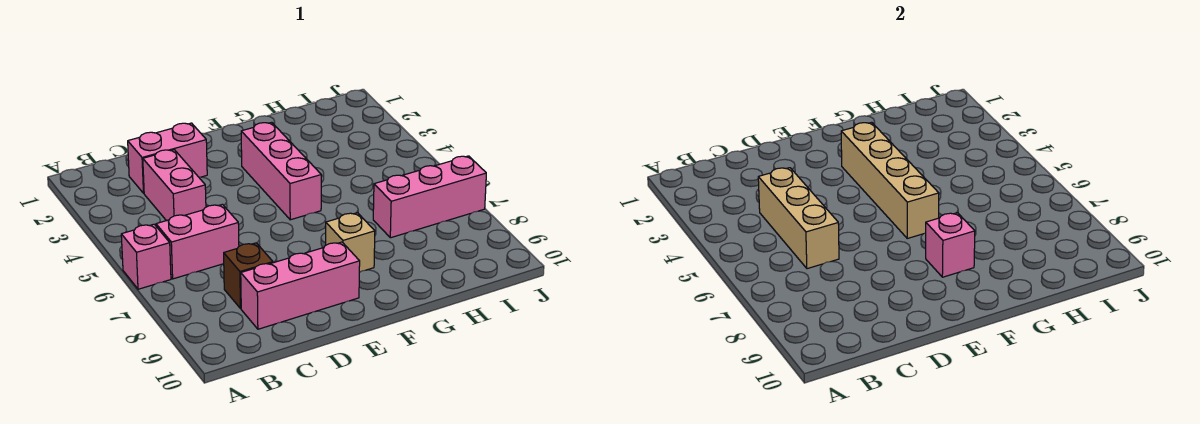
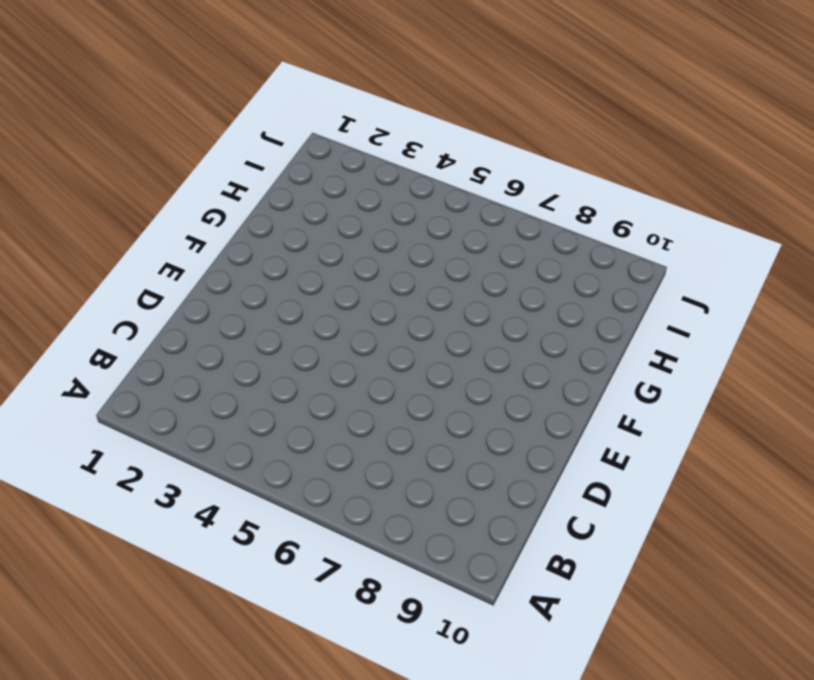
none -> pink 1x1 brick [121,224,171,289]
none -> pink 1x2 brick [156,204,239,279]
none -> pink 1x2 brick [128,123,207,193]

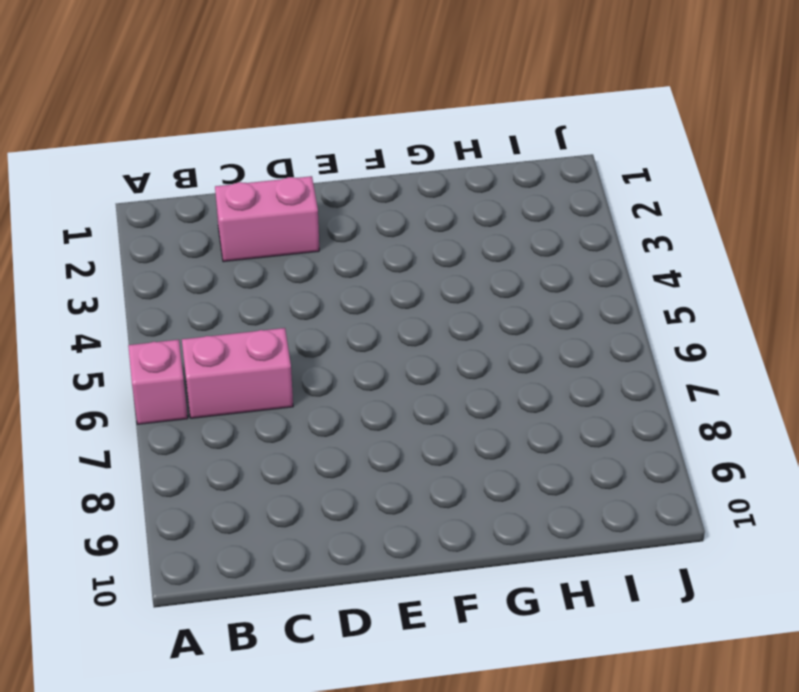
none -> pink 1x2 brick [143,150,206,221]
none -> brown 1x1 brick [224,243,273,308]
none -> pink 1x3 brick [241,242,360,329]

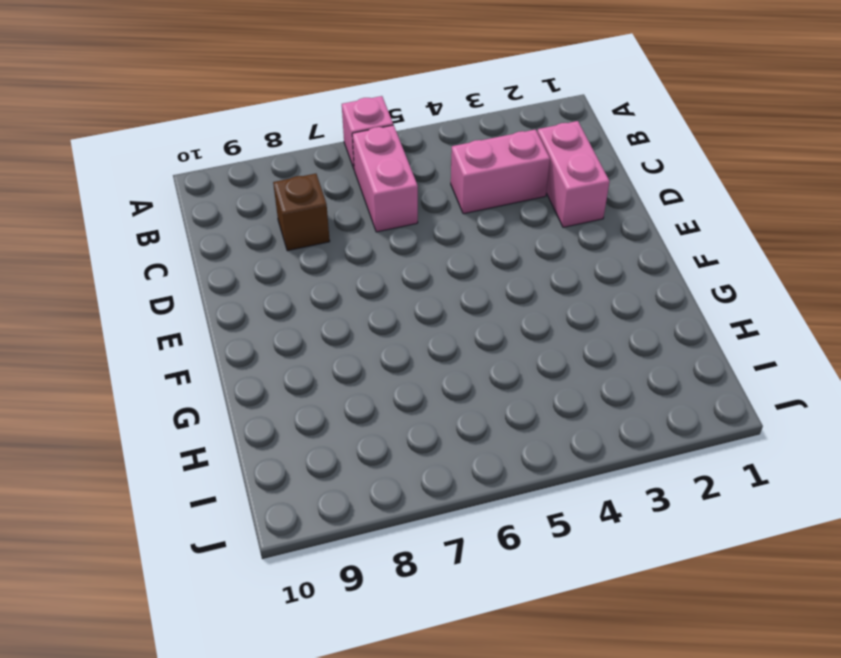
none -> pink 1x3 brick [241,242,360,329]
none -> pink 1x3 brick [241,122,321,220]
none -> tan 1x1 brick [326,213,375,272]

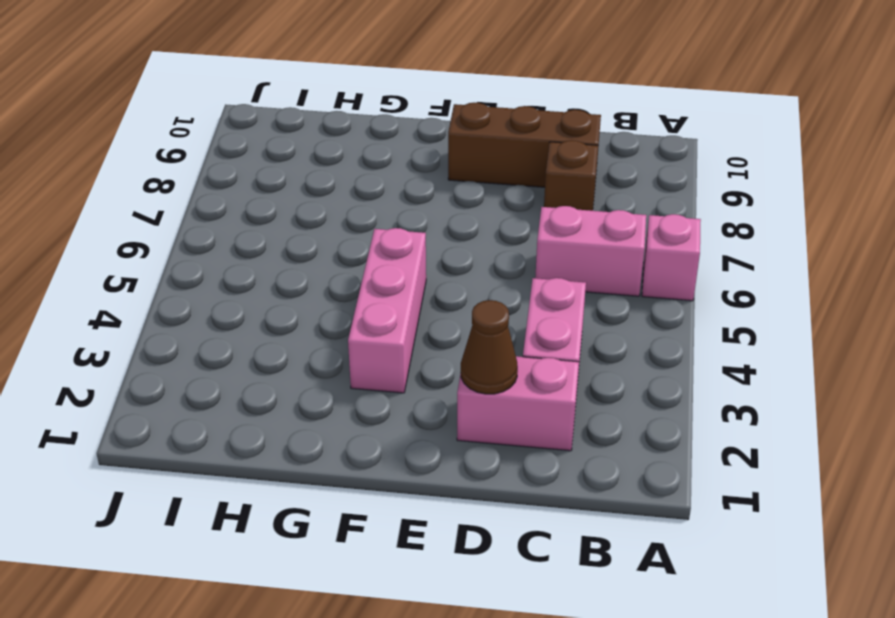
brown 1x3 brick [448,103,601,187] -> pink 1x3 brick [241,242,360,329]
brown 1x1 cone [461,300,518,394] -> none
none -> tan 1x1 brick [326,213,375,272]
none -> pink 1x3 brick [373,156,486,238]
none -> tan 1x3 brick [758,168,839,269]

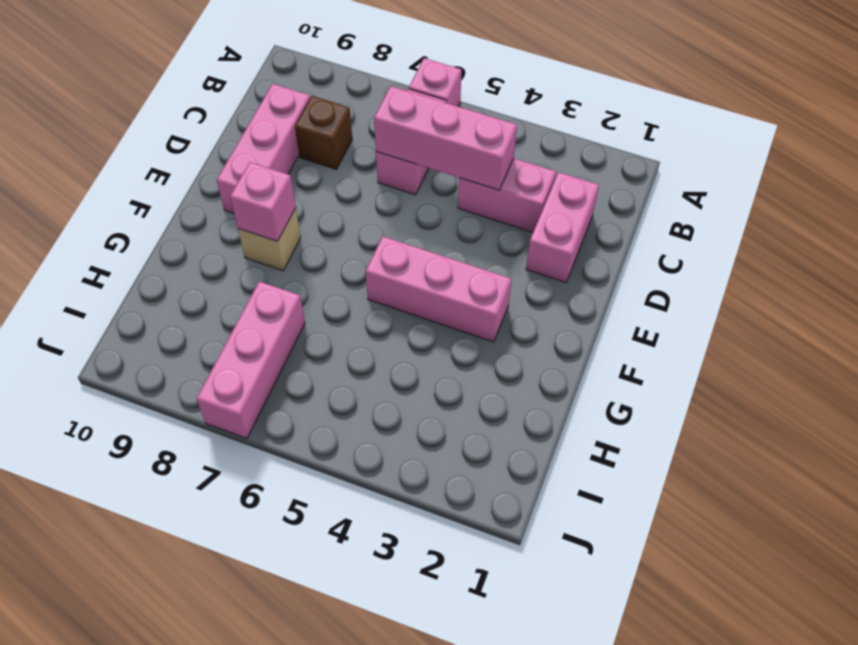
pink 1x3 brick [374,86,517,190] -> tan 1x3 brick [758,168,839,269]
none -> tan 1x4 brick [841,122,939,238]

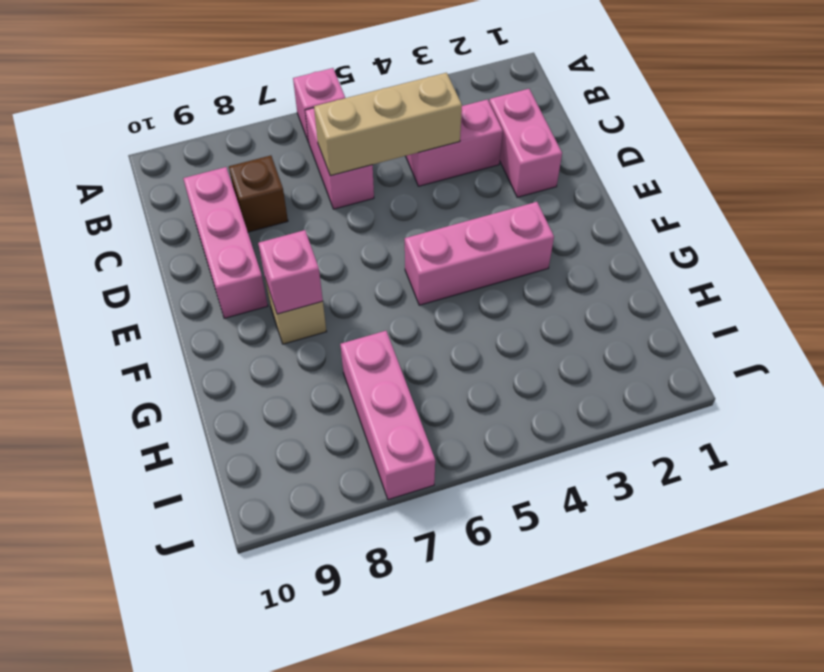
none -> tan 1x4 brick [841,122,939,238]

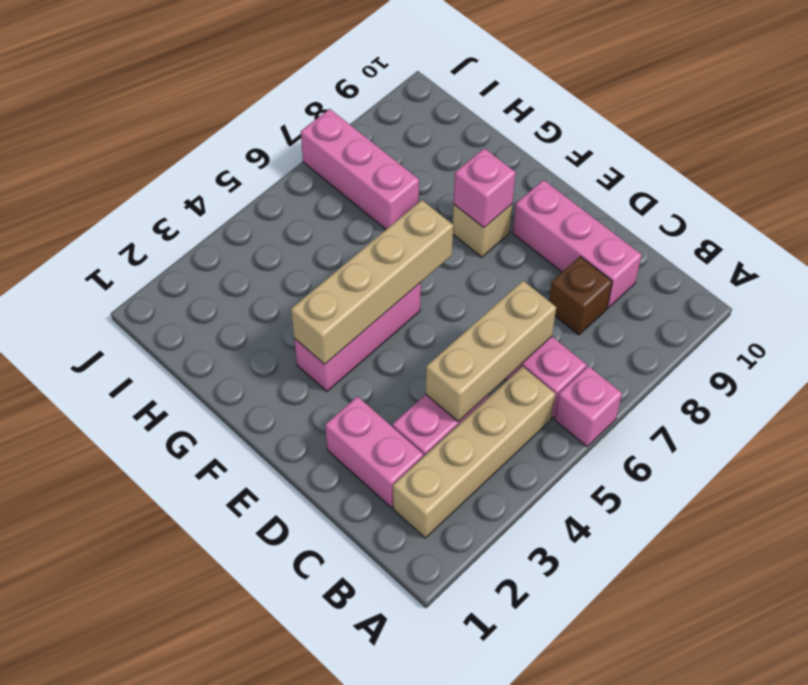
tan 1x4 brick [393,367,556,538] -> none

